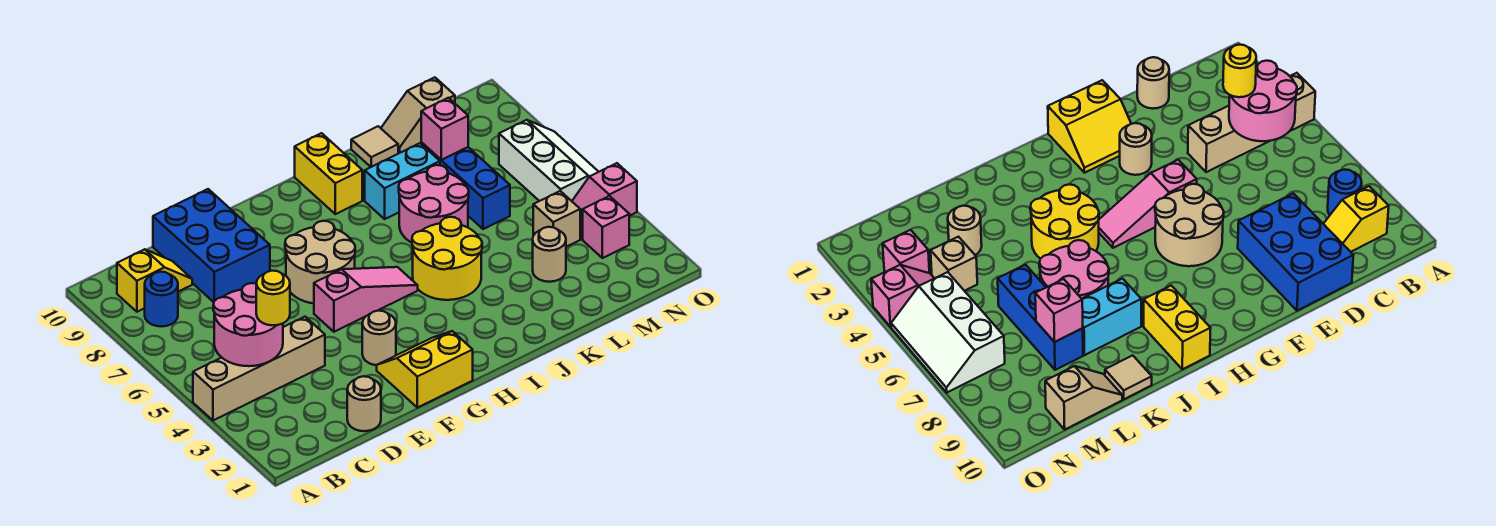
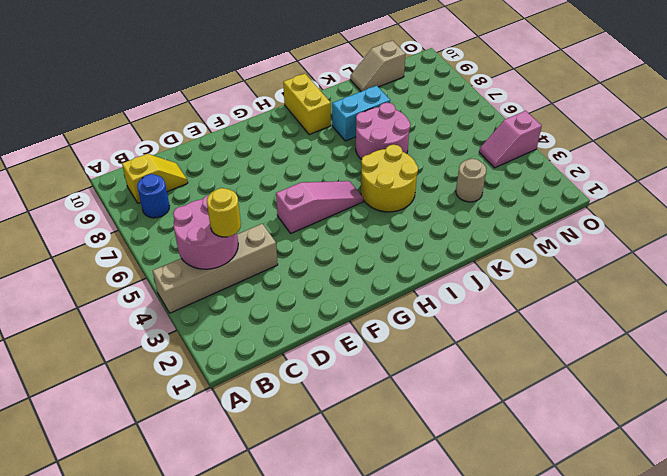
none -> tan 1x1 round brick [347,376,381,431]
none -> blue 2x3 brick [153,189,270,302]
none -> yellow 2x2 slope [377,331,473,408]

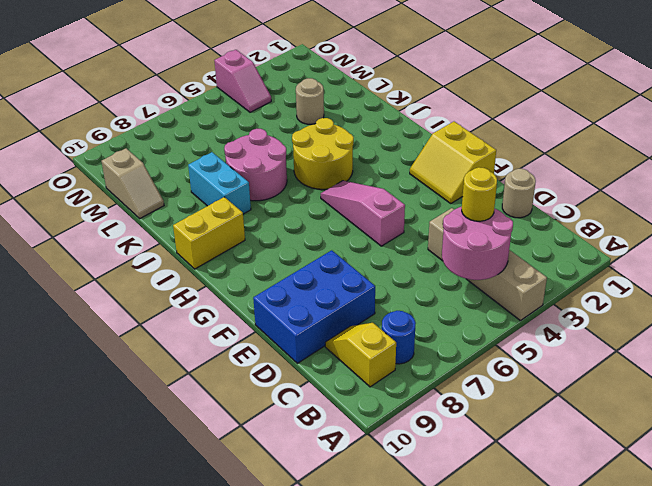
none -> tan 1x1 round brick [362,311,396,365]
none -> tan 2x2 round brick [285,221,355,303]
none -> tan 1x1 tile [351,126,398,167]

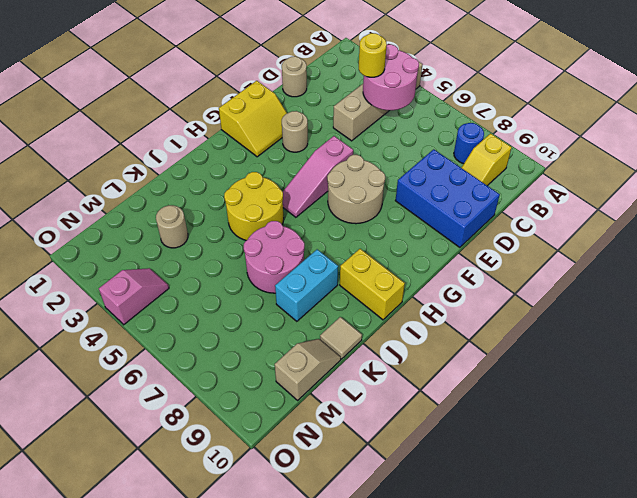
none -> blue 1x3 brick [421,143,510,229]
none -> tan 1x1 brick [533,191,580,247]
none -> pink 1x1 brick [583,196,629,258]

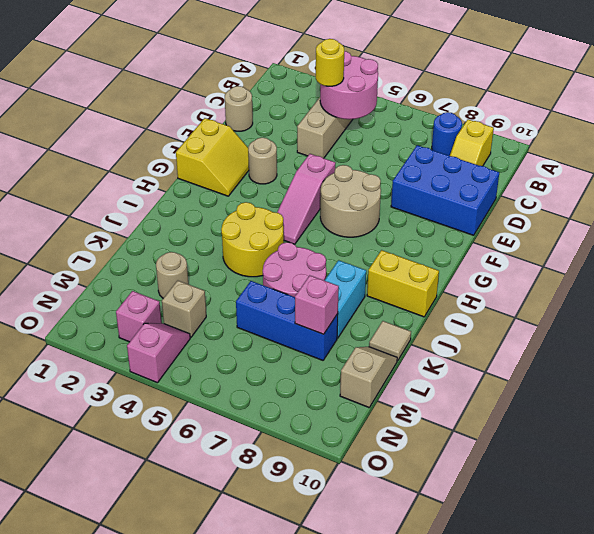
none -> white 2x3 slope [499,120,598,201]

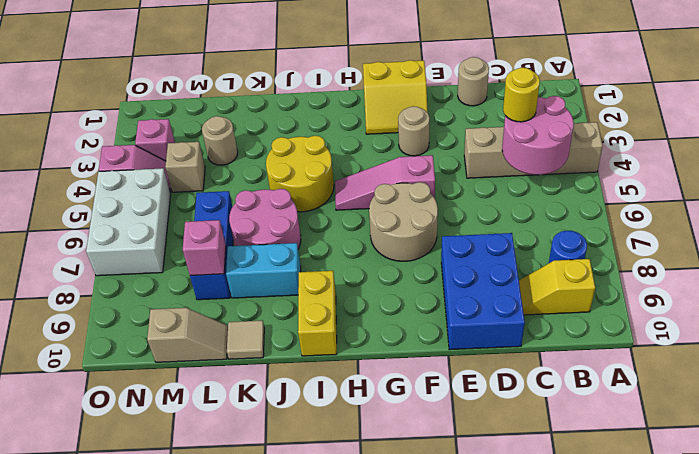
white 2x3 brick [86,168,171,276] -> white 2x3 slope [499,120,598,201]

